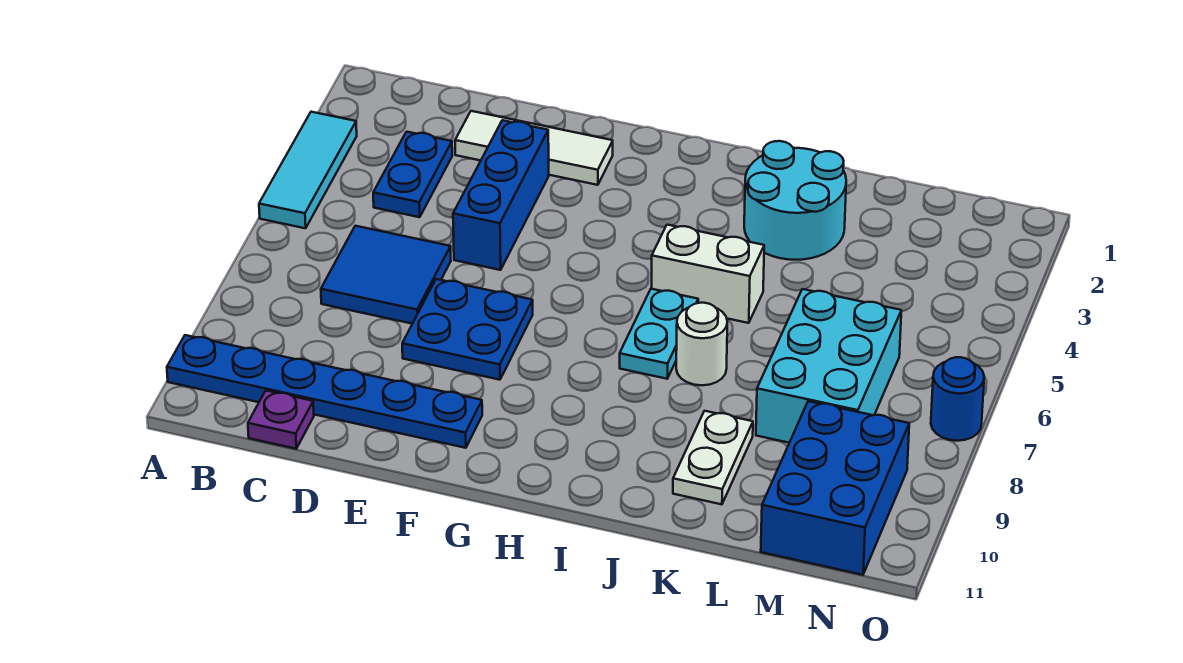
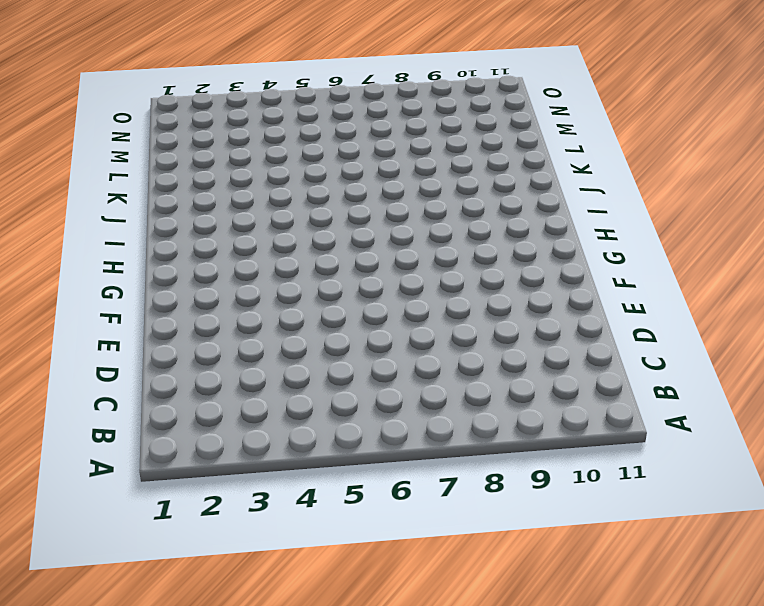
none -> cyan 1x3 tile [259,112,357,228]
none -> blue 1x6 plate [167,335,482,448]
none -> blue 1x2 plate [373,132,452,217]

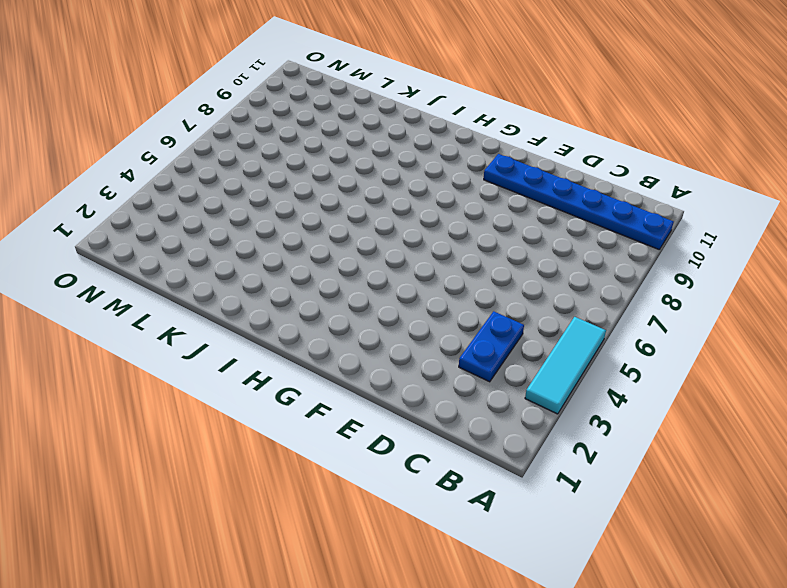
none -> blue 2x2 tile [321,226,451,324]
none -> purple 1x1 plate [248,391,314,449]
none -> white 1x3 tile [455,111,613,185]

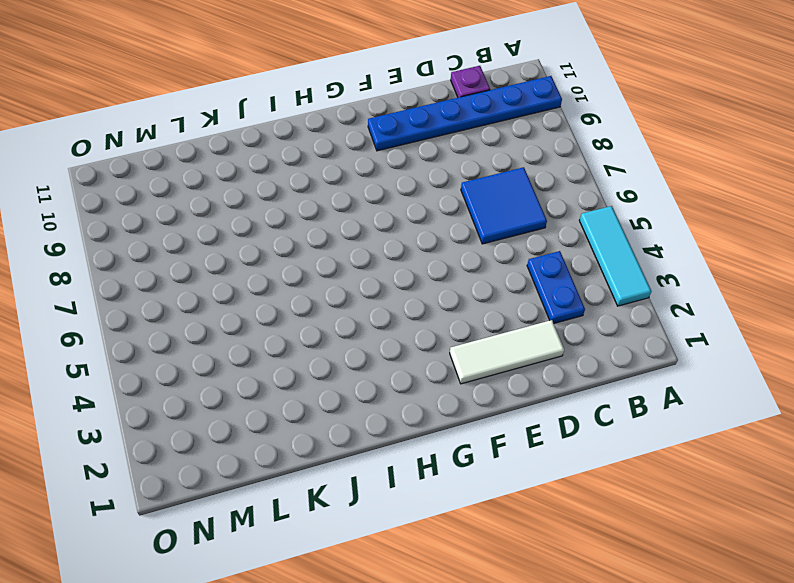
none -> blue 1x3 brick [453,120,549,270]
none -> blue 2x2 plate [402,279,533,380]
none -> white 1x2 brick [651,225,764,323]

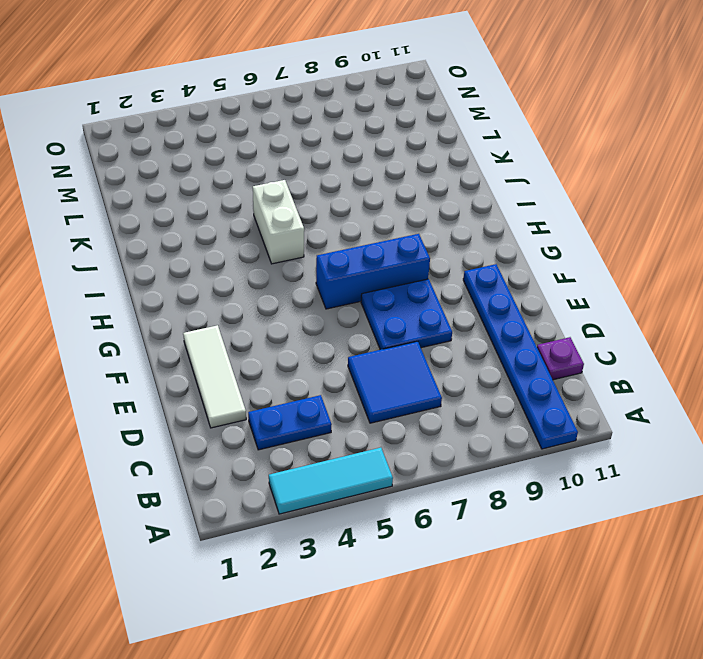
blue 1x3 brick [316,234,430,309] -> blue 1x3 brick moved to [453,120,549,270]
none -> cyan 1x2 plate [620,289,698,379]
none -> cyan 2x2 round brick [744,141,846,260]
none -> white 1x1 round brick [676,303,727,385]

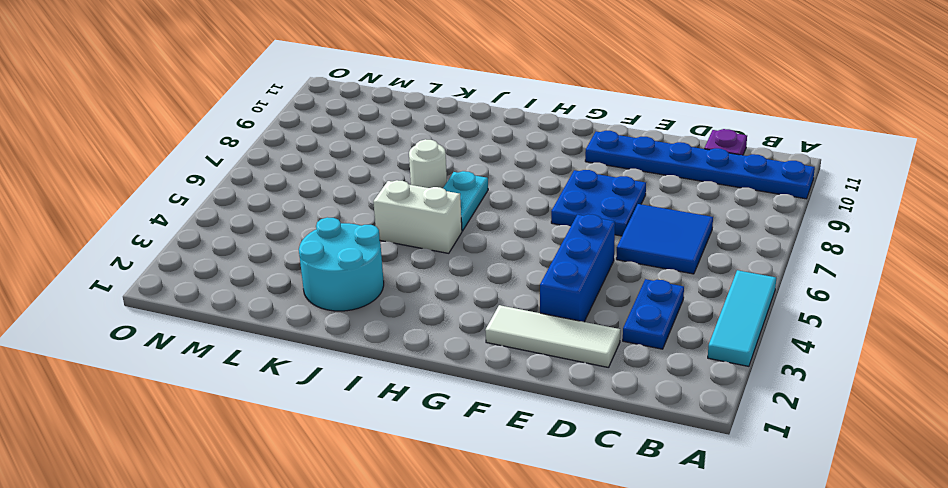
none -> white 1x2 plate [673,411,753,504]
none -> cyan 2x3 brick [756,289,901,443]
none -> blue 2x3 brick [761,401,909,575]

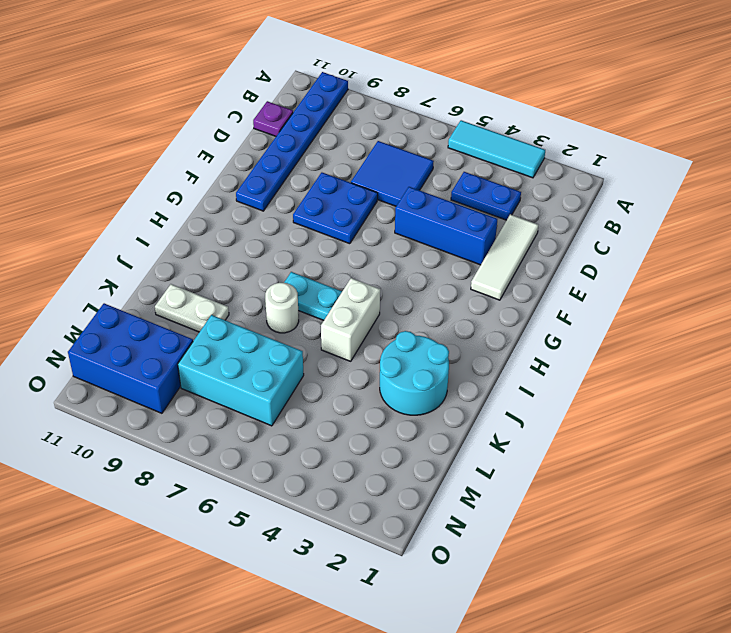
none -> blue 1x1 round brick [931,357,984,441]

